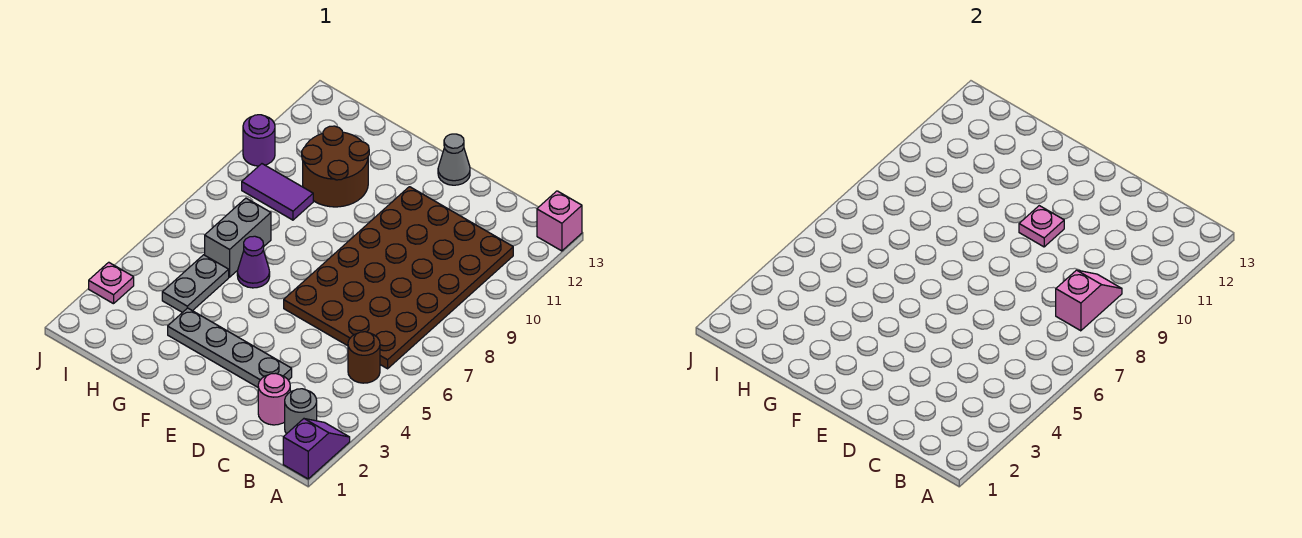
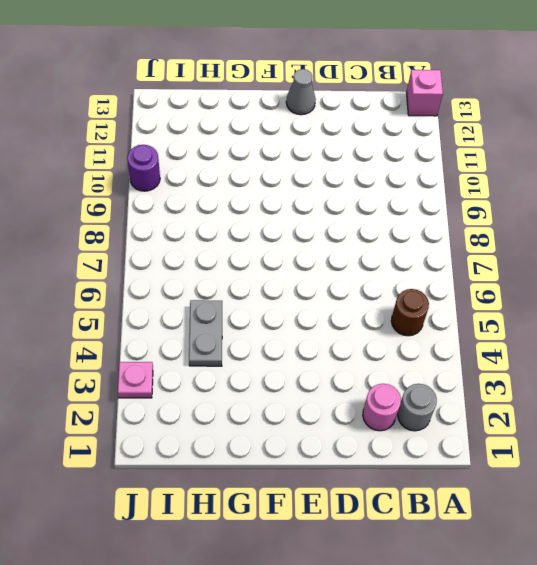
none -> purple 1x2 slope [283,419,350,479]
none -> brown 4x6 plate [284,187,513,369]
none -> grey 1x4 plate [168,308,292,387]

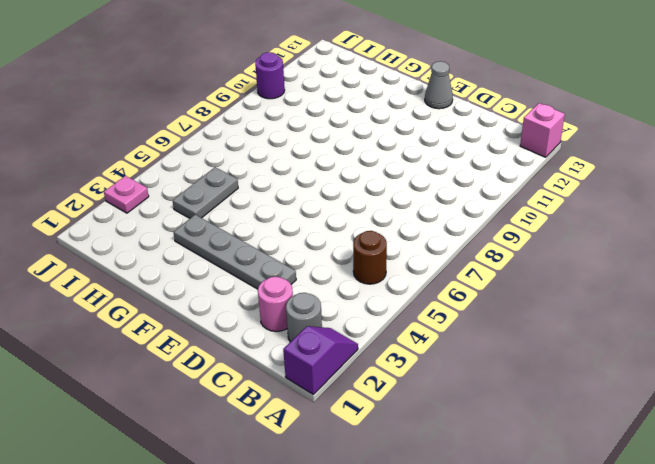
none -> brown 4x6 plate [284,187,513,369]
none -> purple 1x1 cone [237,236,270,288]
none -> brown 2x2 round brick [302,126,369,207]

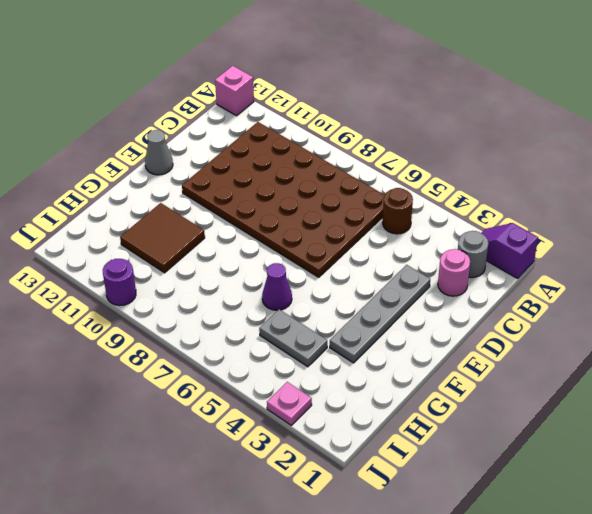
brown 2x2 tile [120,203,205,273] -> brown 2x2 round brick [302,126,369,207]
none -> grey 1x2 brick [205,198,271,277]
none -> purple 1x2 tile [242,164,313,220]
none -> pink 1x2 slope [1056,270,1122,331]

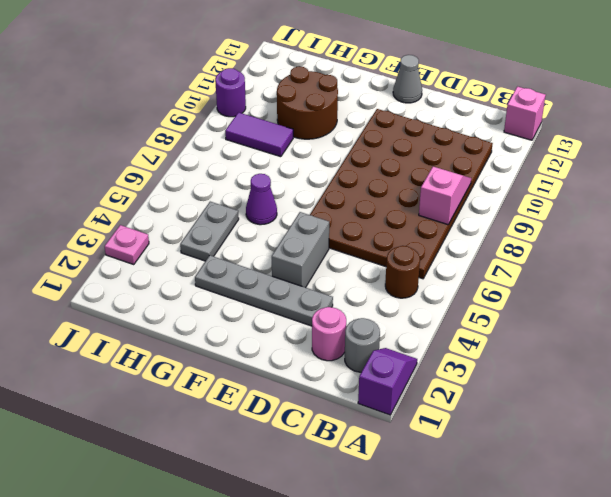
grey 1x2 brick [272,212,329,288] -> grey 1x2 brick moved to [205,198,271,277]
none -> pink 1x1 plate [1019,206,1064,247]

